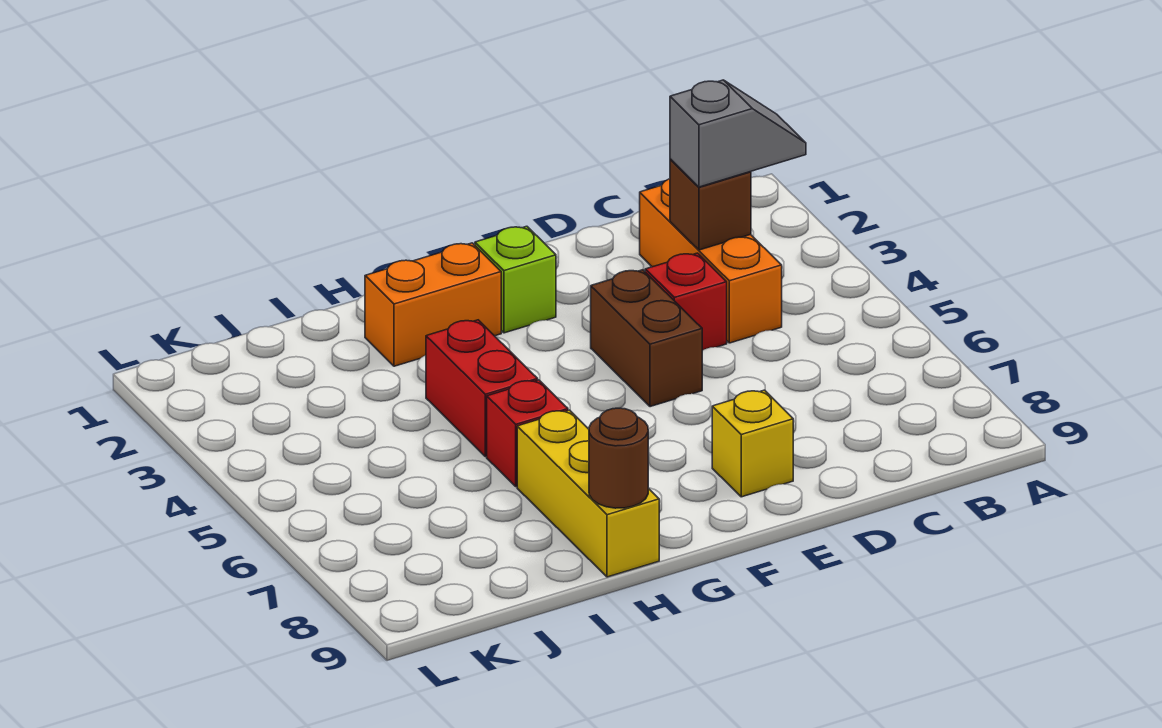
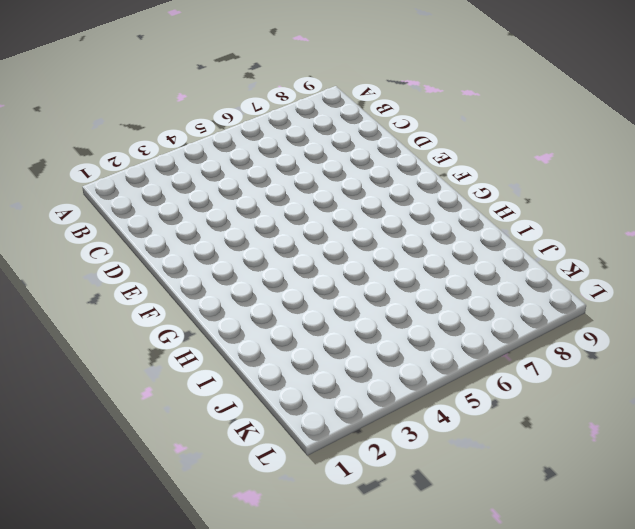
none -> orange 1x3 brick [640,179,782,343]
none -> red 1x1 brick [645,253,727,351]
none -> brown 1x2 brick [591,270,702,407]

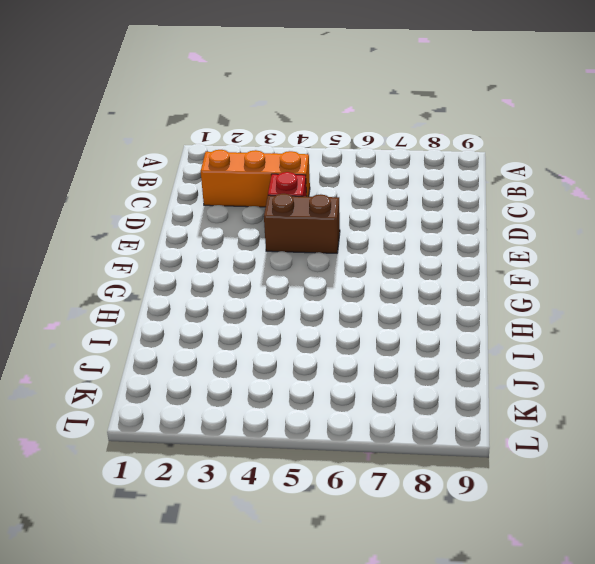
none -> yellow 1x1 brick [712,390,793,497]
none -> lime 1x1 brick [475,226,556,333]
none -> orange 1x2 brick [365,243,501,366]

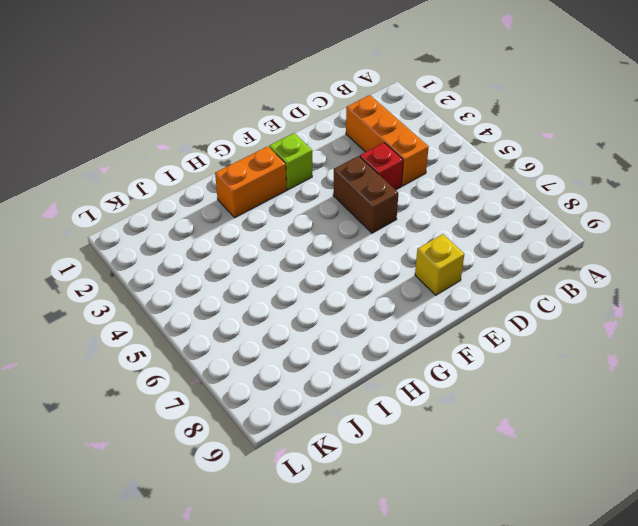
none -> red 1x2 brick [426,320,538,457]
none -> red 1x1 brick [487,380,568,487]
none -> yellow 1x3 brick [517,410,659,577]

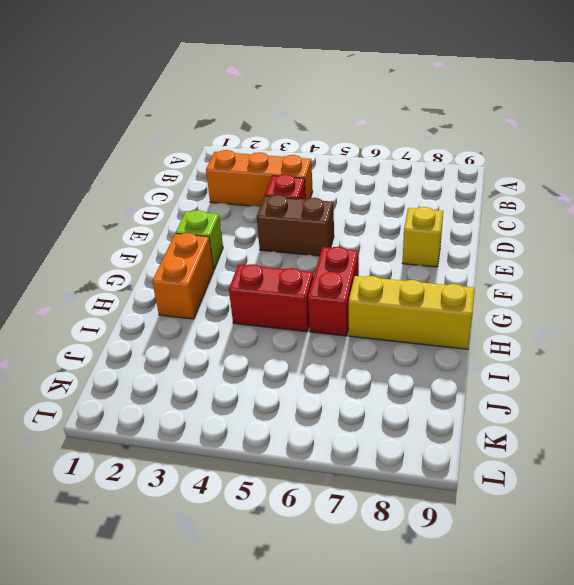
red 1x2 brick [308,247,359,336] -> red 1x1 brick [487,380,568,487]
none -> brown 1x1 brick [670,159,751,250]
none -> brown 1x1 round brick [589,408,648,508]
none -> grey 1x2 slope [670,80,806,187]

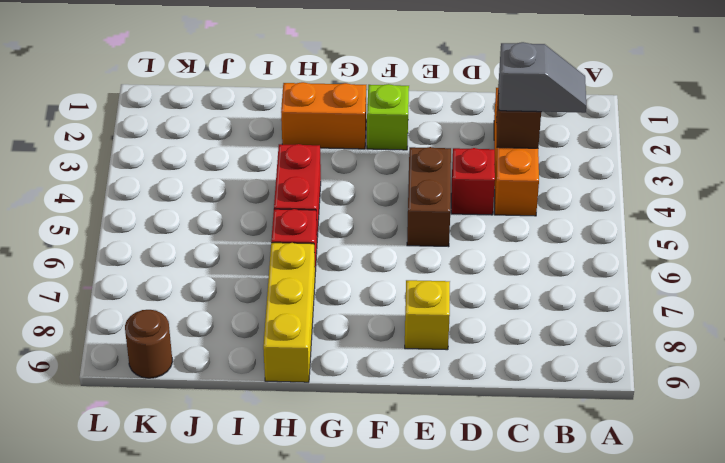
brown 1x1 round brick [125,310,172,378] -> brown 1x1 round brick moved to [589,408,648,508]

